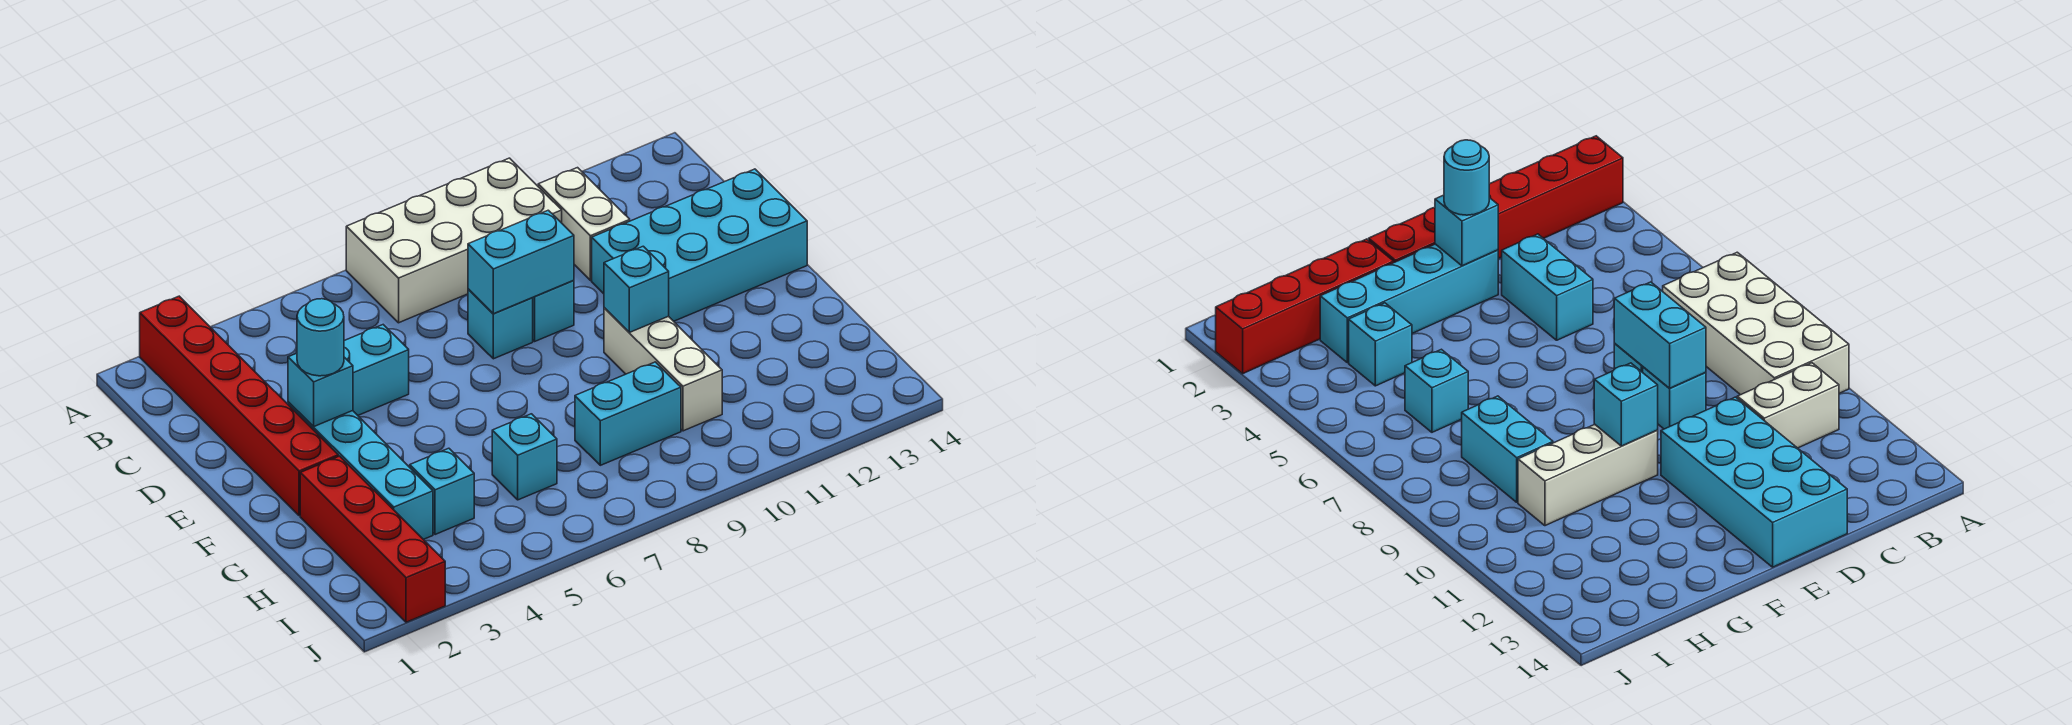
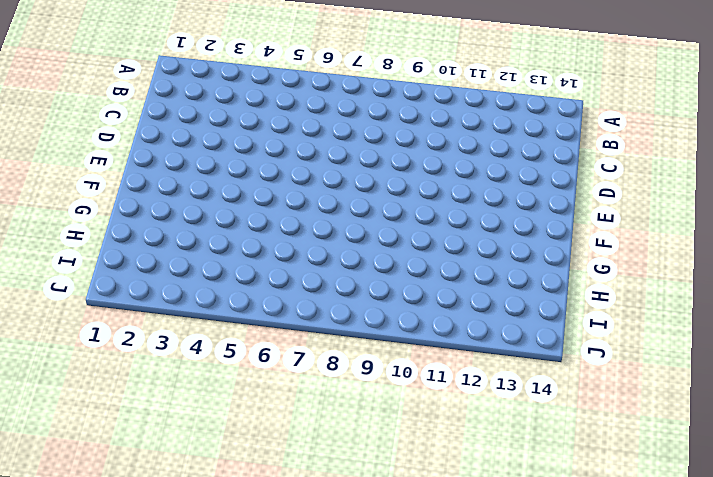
none -> red 1x6 brick [140,296,338,516]
none -> white 2x4 brick [346,158,562,323]
none -> white 1x2 brick [538,168,630,280]

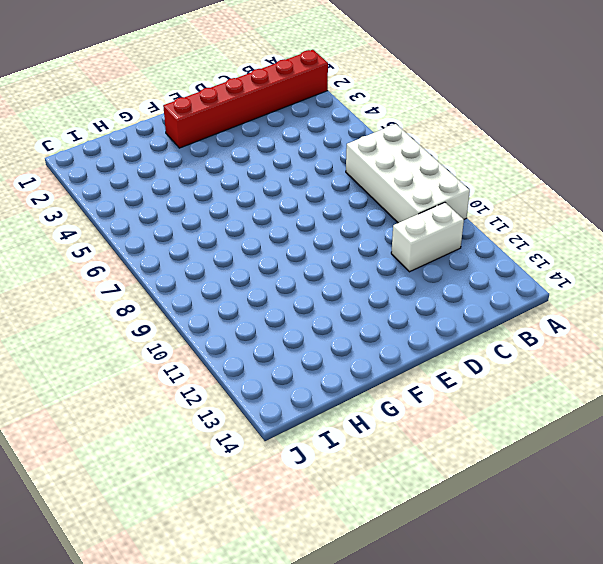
none -> cyan 1x2 brick [344,325,409,415]
none -> cyan 1x1 brick [468,289,533,359]
none -> cyan 1x1 brick [533,281,574,341]

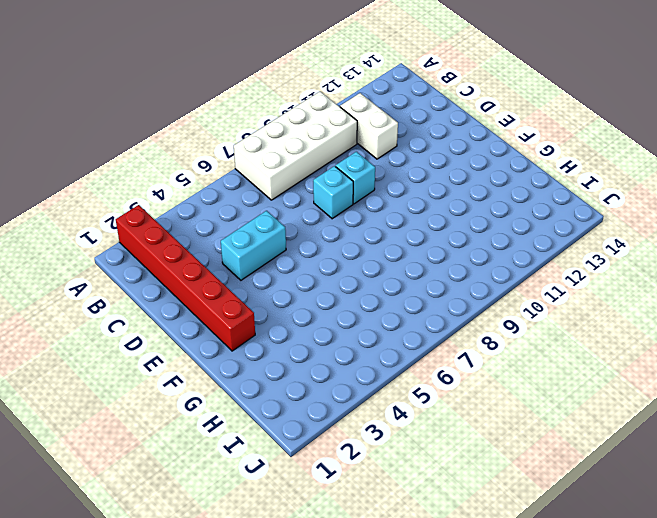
none -> cyan 2x4 brick [592,169,807,321]
none -> cyan 1x4 brick [288,402,433,540]
none -> white 1x3 brick [604,308,722,431]

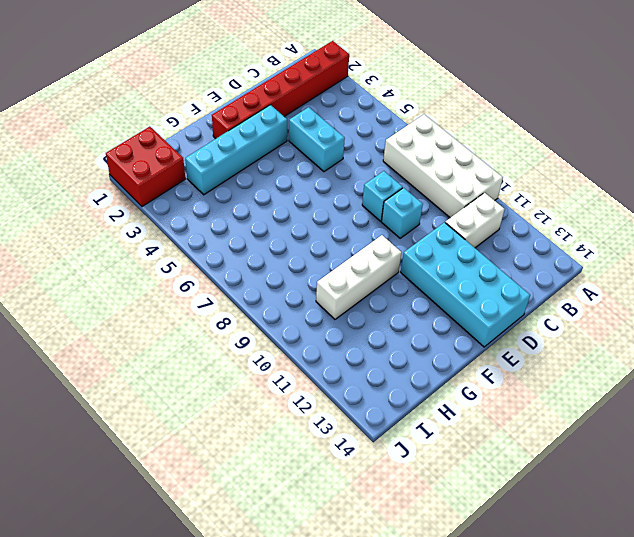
red 2x2 brick [106,127,185,207] -> red 1x4 brick [300,456,445,622]
none -> cyan 1x1 brick [410,448,474,535]
none -> cyan 1x1 brick [492,414,557,500]
none -> cyan 1x2 brick [575,362,681,465]

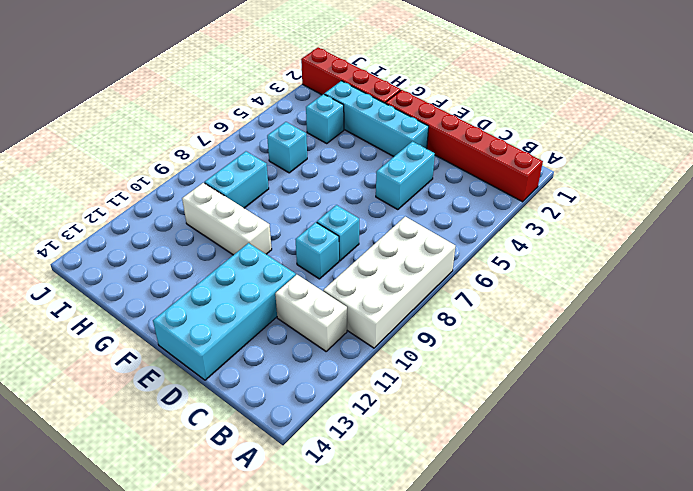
none -> cyan 1x2 brick [468,210,574,314]
none -> cyan 1x1 brick [288,353,353,426]
none -> cyan 1x1 brick [604,246,669,333]

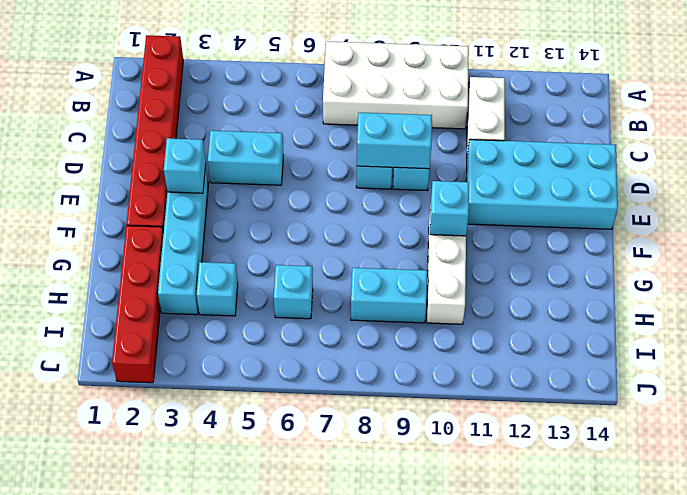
none -> cyan 1x1 round brick [297,299,344,376]

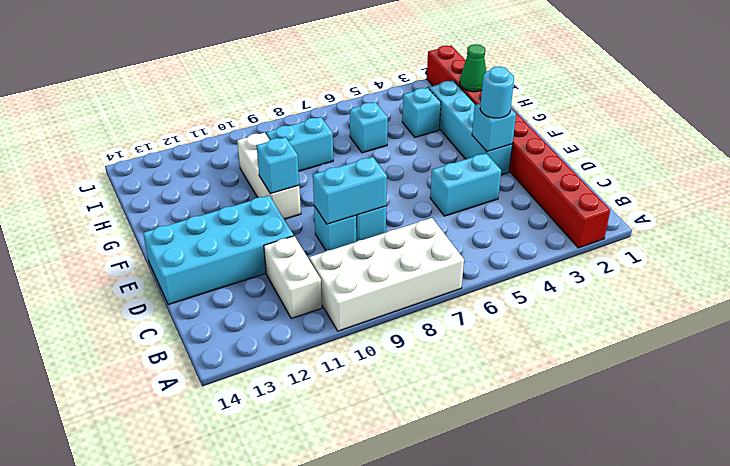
green 1x1 cone [460,44,486,92] -> none

